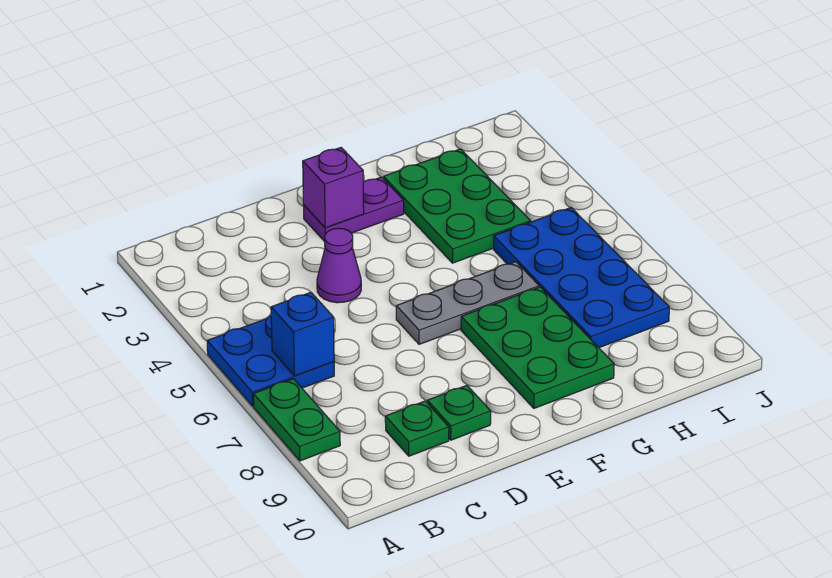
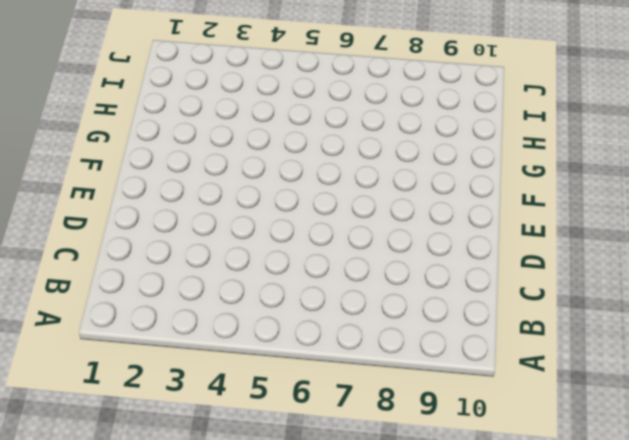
none -> blue 2x2 plate [207,316,334,406]
none -> green 1x2 plate [253,379,340,461]
none -> green 1x1 plate [385,401,449,456]

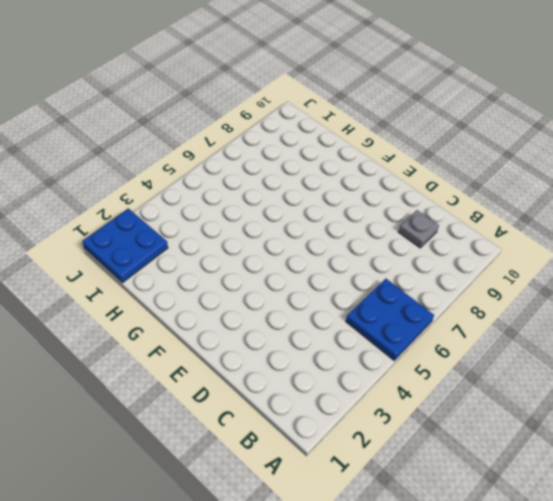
grey 1x1 plate [398,210,439,248] -> green 1x1 plate [385,401,449,456]
blue 2x2 plate [82,208,168,283] -> none
none -> green 1x2 plate [253,379,340,461]
none -> purple 1x1 cone [317,228,361,303]
none -> green 1x1 plate [427,385,491,440]

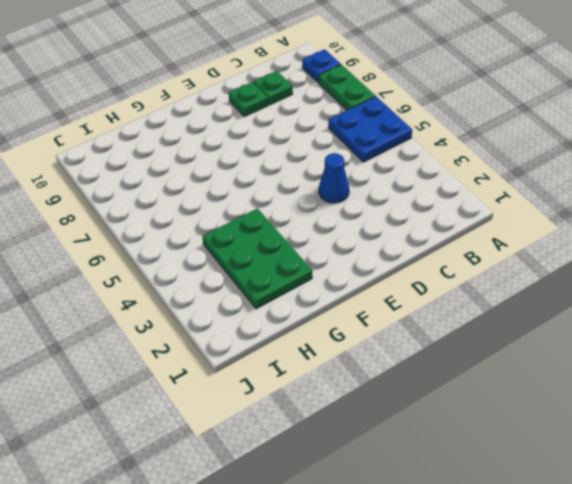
blue 1x1 plate [302,49,341,82] -> none
blue 1x1 cone [319,153,349,203] -> purple 1x1 cone [317,228,361,303]
none -> purple 1x2 plate [303,177,404,242]
none -> grey 1x3 plate [396,262,539,344]
none -> green 2x3 plate [461,287,614,408]

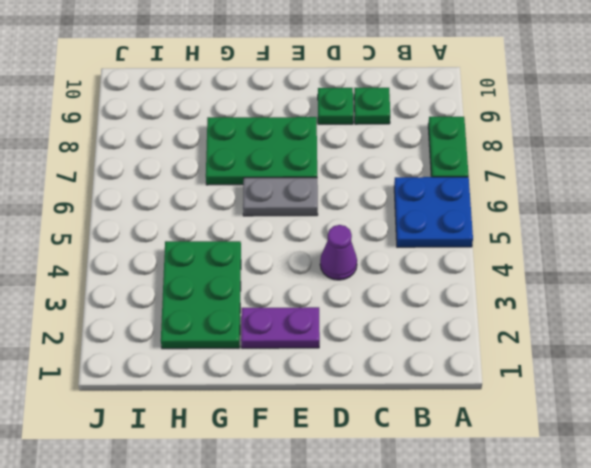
grey 1x2 plate [243,178,318,216] -> grey 1x3 plate [396,262,539,344]
green 2x3 plate [206,117,317,185] -> green 2x3 plate turned to [461,287,614,408]
none -> blue 2x4 plate [494,208,669,348]
none -> blue 1x1 brick [271,292,334,376]
none -> purple 1x1 brick [303,148,364,228]

